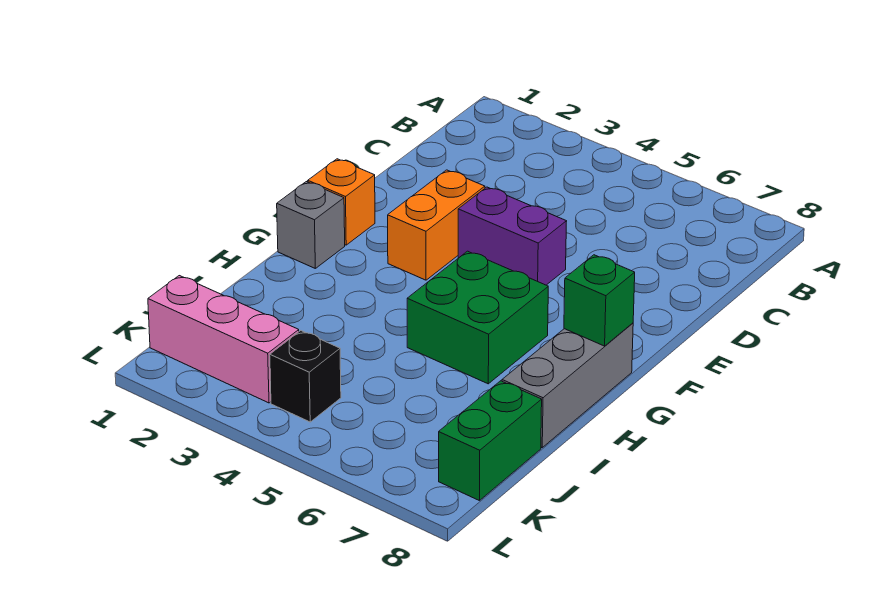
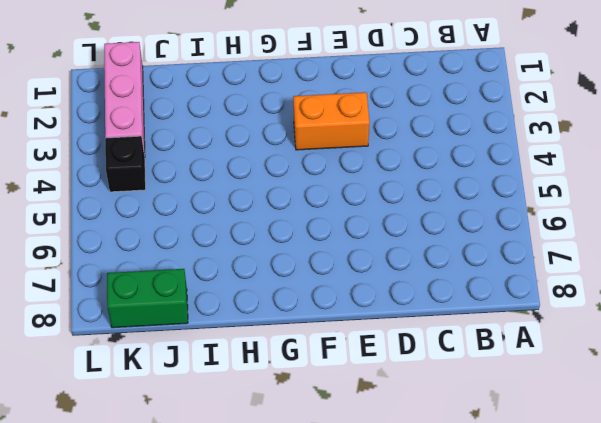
none -> purple 1x2 brick [458,187,567,285]
none -> orange 1x1 brick [308,159,375,245]

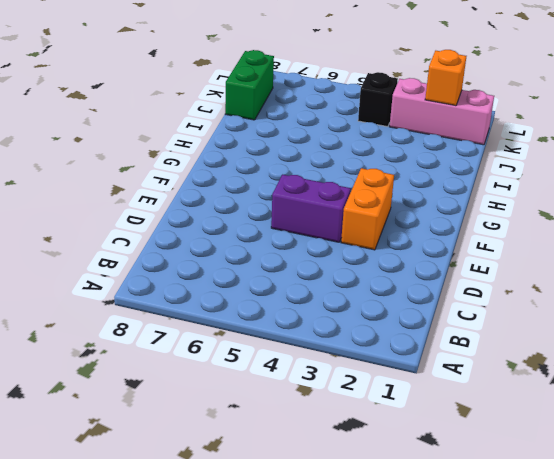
orange 1x1 brick [425,50,466,106] -> orange 1x1 brick moved to [308,159,375,245]
none -> grey 1x1 brick [277,182,345,268]
none -> green 2x2 brick [407,251,548,384]

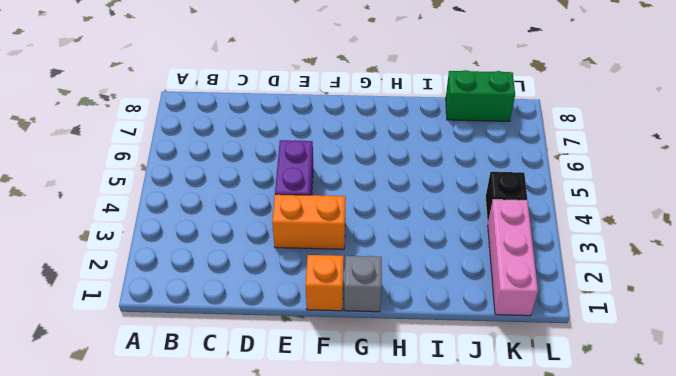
none -> green 2x2 brick [407,251,548,384]
none -> grey 1x3 brick [502,323,633,447]

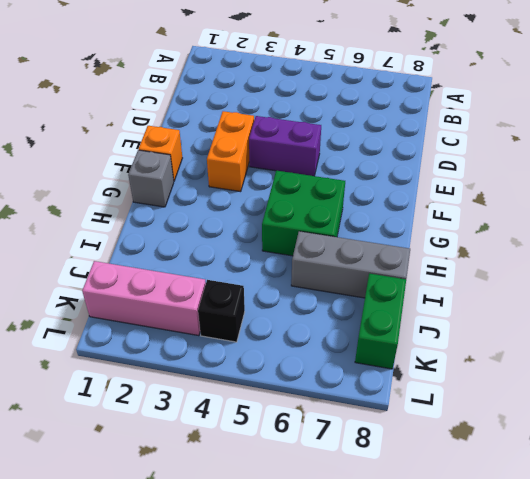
grey 1x3 brick [291,231,410,298] -> grey 1x3 brick turned to [502,323,633,447]
none -> green 1x1 brick [564,255,635,346]

